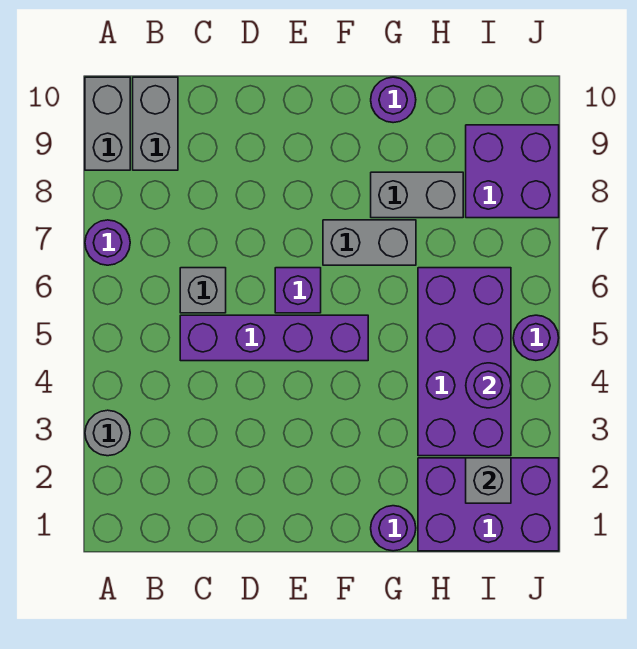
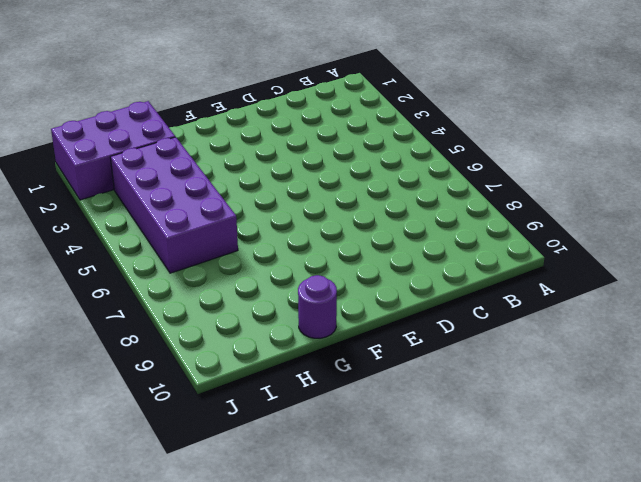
none -> grey 1x1 round brick [85,410,130,456]
none -> purple 1x1 round brick [85,220,130,265]
none -> grey 1x2 brick [85,77,130,170]

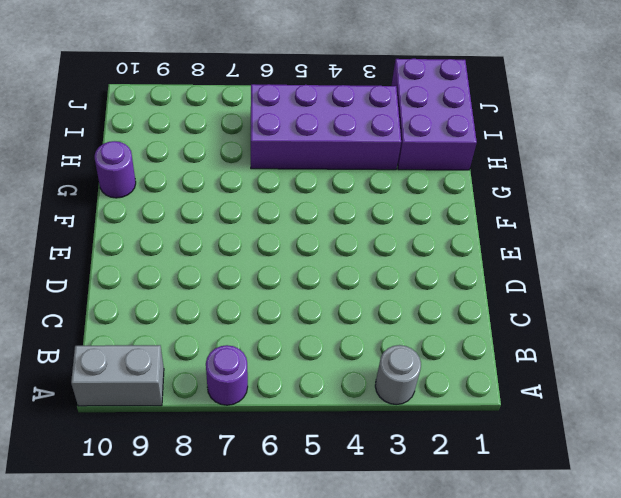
none -> grey 1x2 brick [133,77,178,170]
none -> purple 1x4 brick [180,315,368,361]
none -> grey 1x1 brick [180,268,226,313]

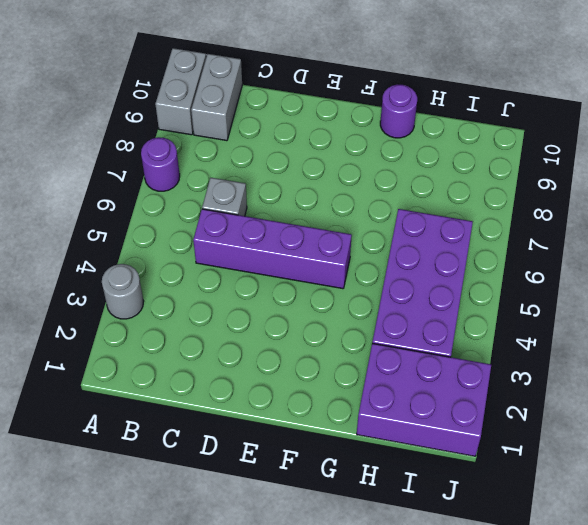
none -> purple 1x1 brick [275,268,321,313]
none -> grey 1x2 brick [323,220,416,265]
none -> purple 1x1 round brick [371,506,416,551]

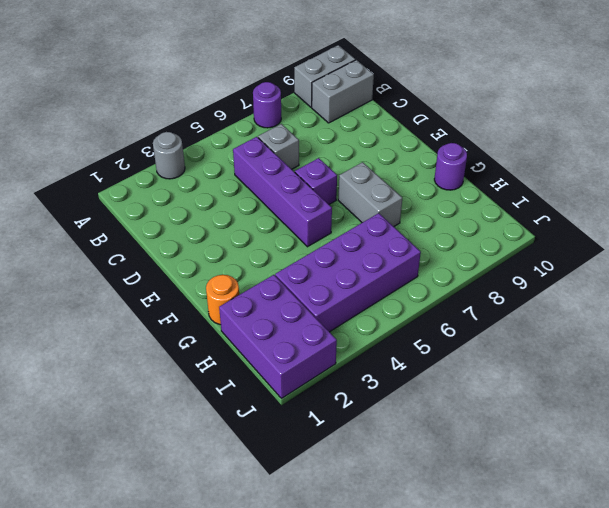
orange 1x1 round brick [206,275,239,325] -> purple 1x1 round brick [371,506,416,551]
none -> grey 1x2 brick [371,172,463,218]
none -> purple 2x2 brick [466,125,559,218]
none -> purple 1x1 round brick [513,315,559,360]

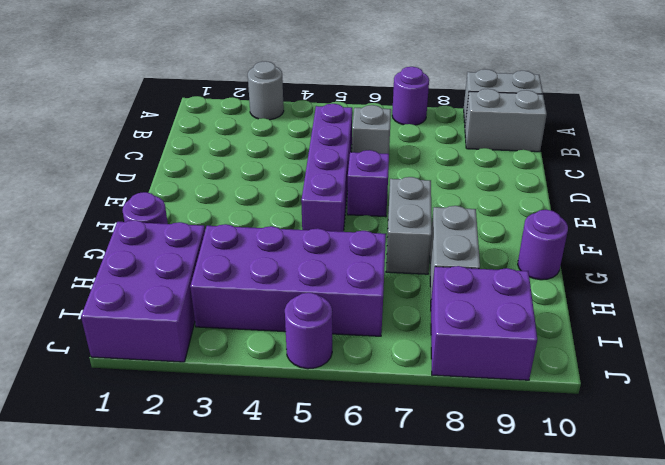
none -> grey 1x1 brick [466,458,511,503]
none -> purple 1x1 round brick [466,363,511,408]

